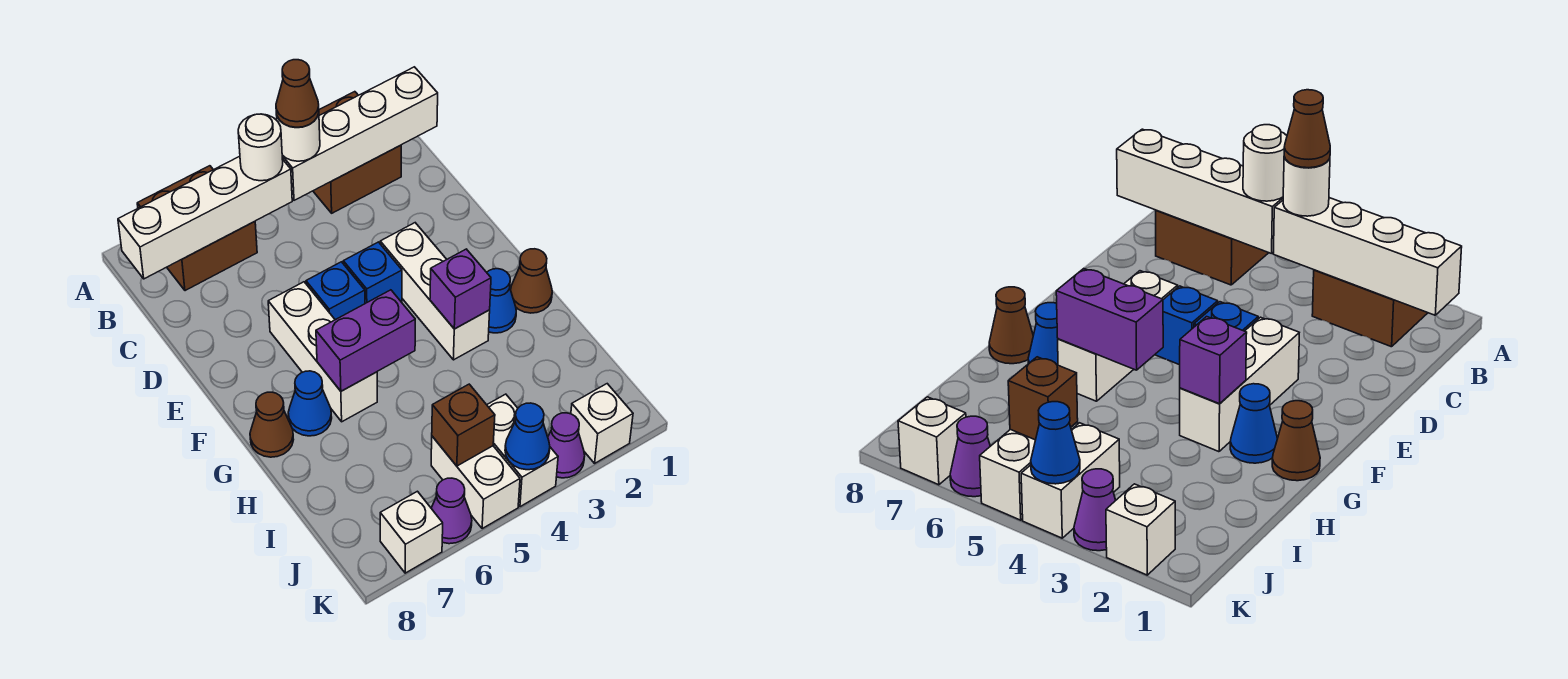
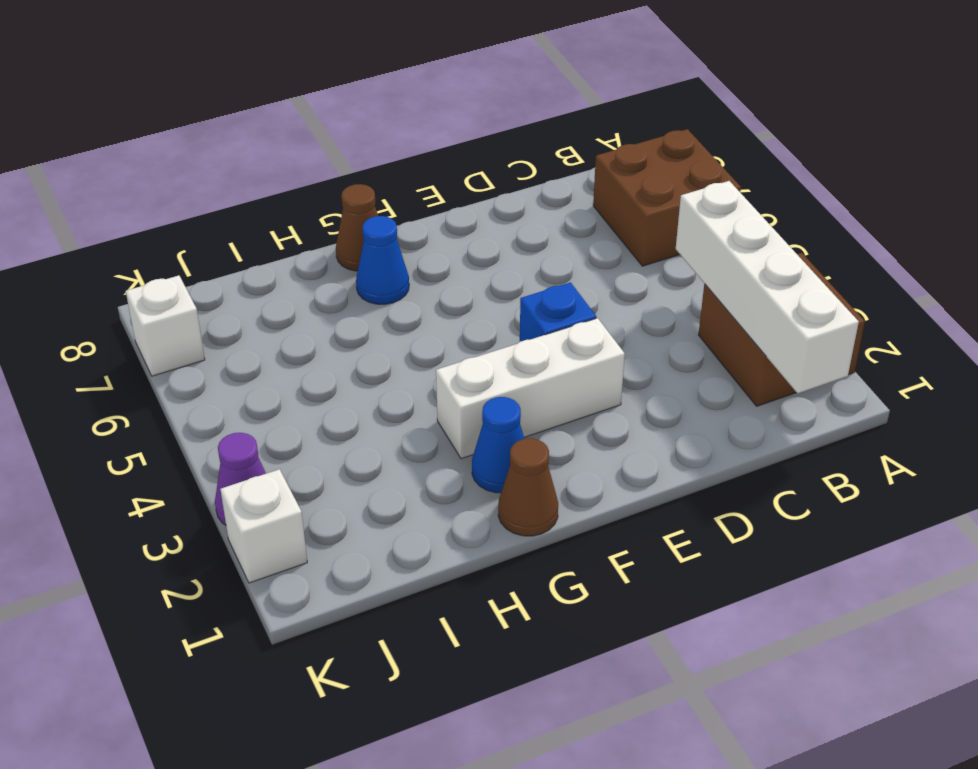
none -> blue 1x1 brick [306,262,365,320]
none -> white 1x3 brick [268,282,377,422]
none -> white 1x2 brick [487,394,558,507]

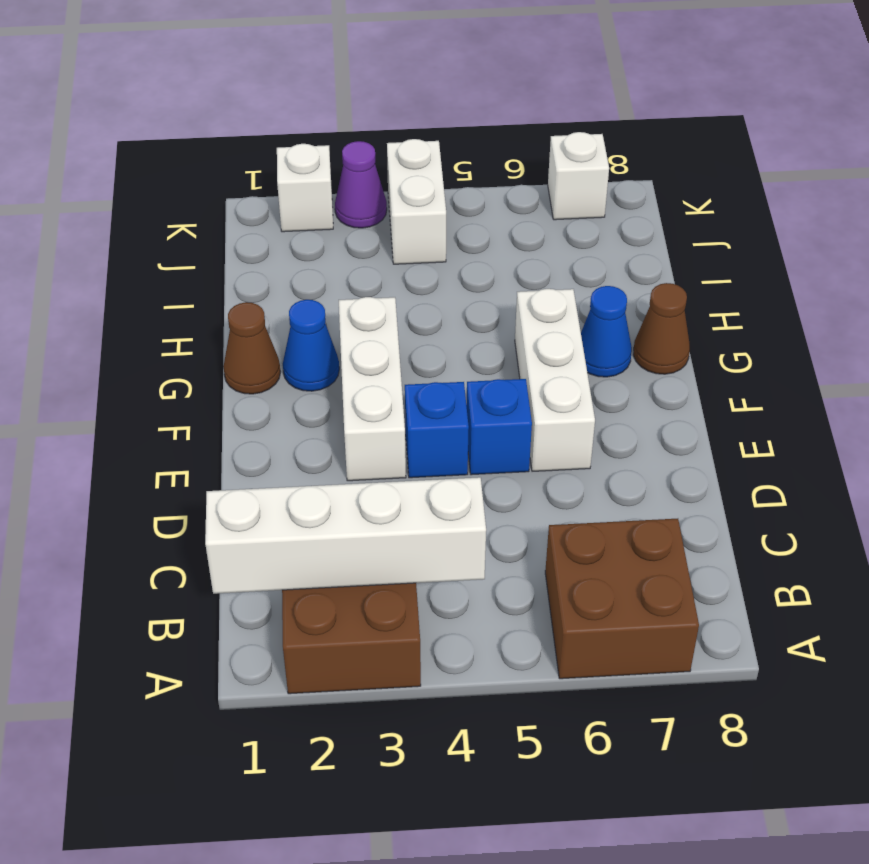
none -> white 1x2 brick [431,436,520,529]
none -> purple 1x1 cone [431,478,472,544]
none -> white 1x4 brick [118,156,292,279]

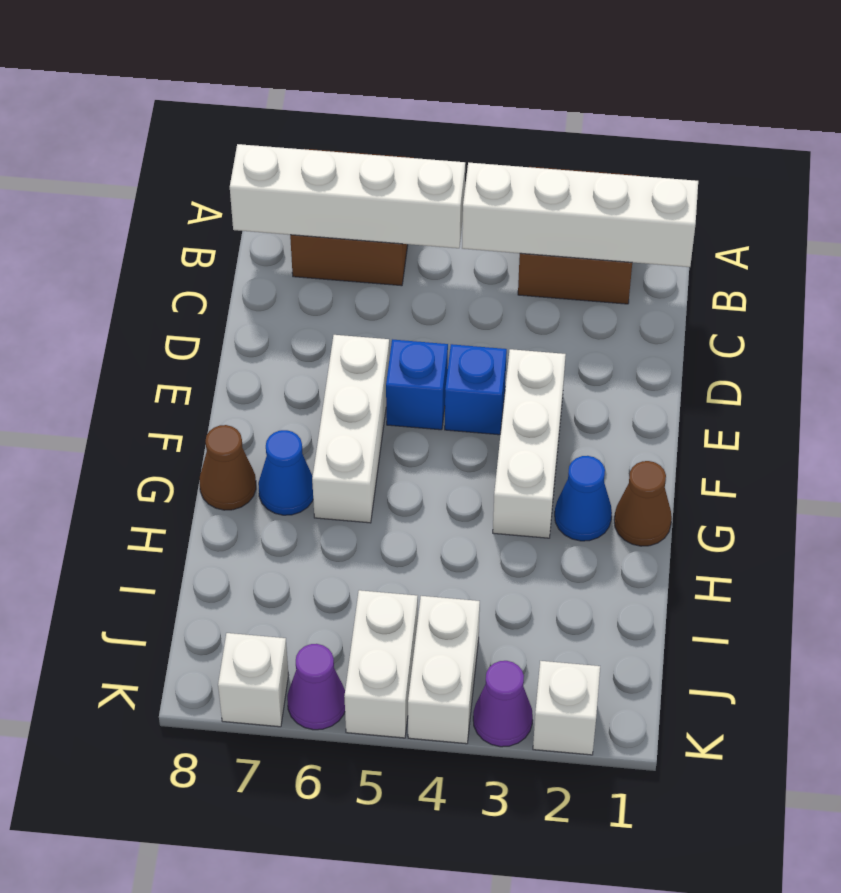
none -> purple 1x1 brick [430,249,491,329]
none -> purple 1x2 brick [316,290,415,391]
none -> brown 1x1 brick [432,384,495,466]

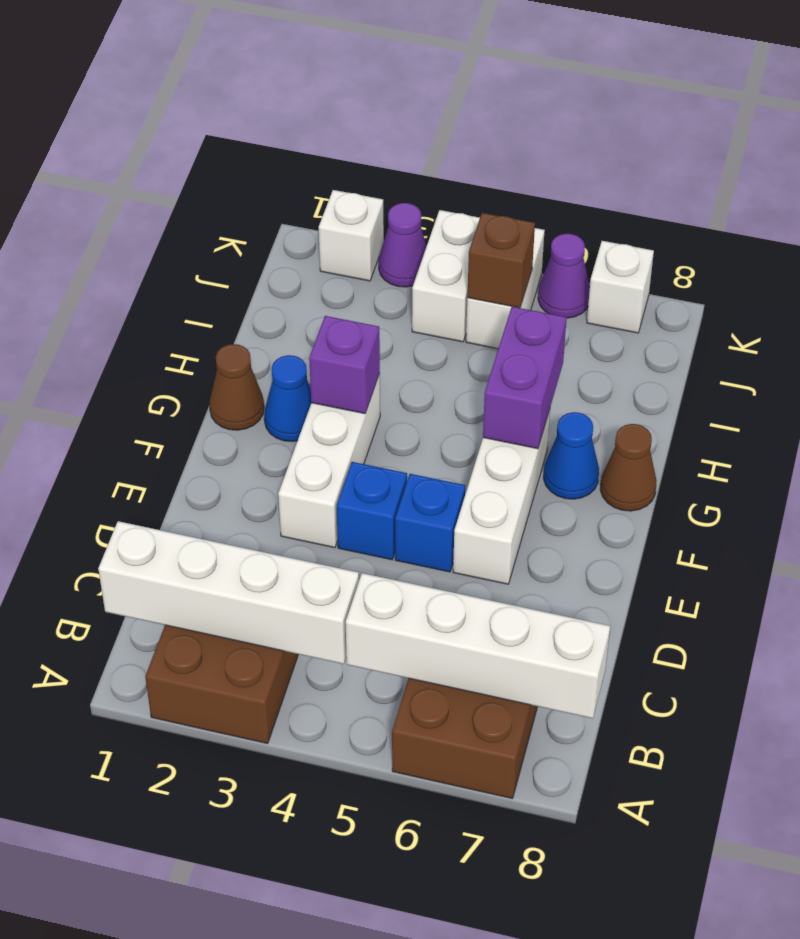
purple 1x2 brick [483,307,567,449] -> purple 1x2 brick turned to [316,290,415,391]
none -> blue 1x1 cone [505,403,550,470]
none -> white 1x1 round brick [276,113,320,161]
none -> white 1x1 round brick [238,114,283,181]

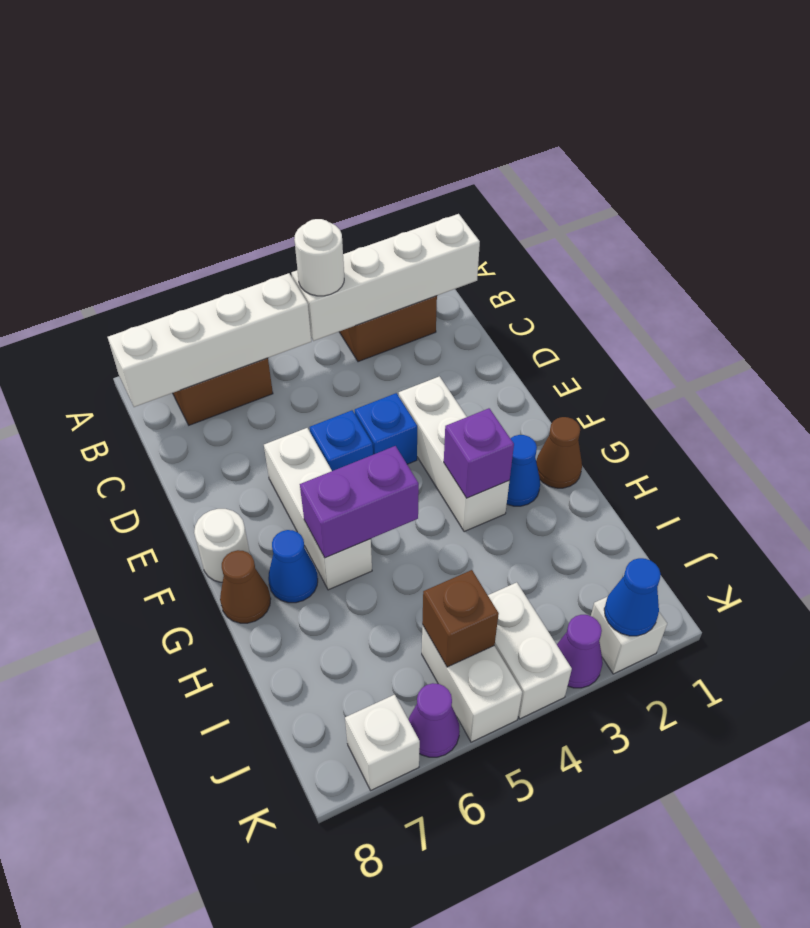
white 1x1 round brick [194,509,250,582] -> white 1x1 round brick moved to [238,114,283,181]
blue 1x1 cone [604,558,661,636] -> blue 1x1 cone moved to [505,403,550,470]
none -> brown 1x1 cone [276,60,319,127]

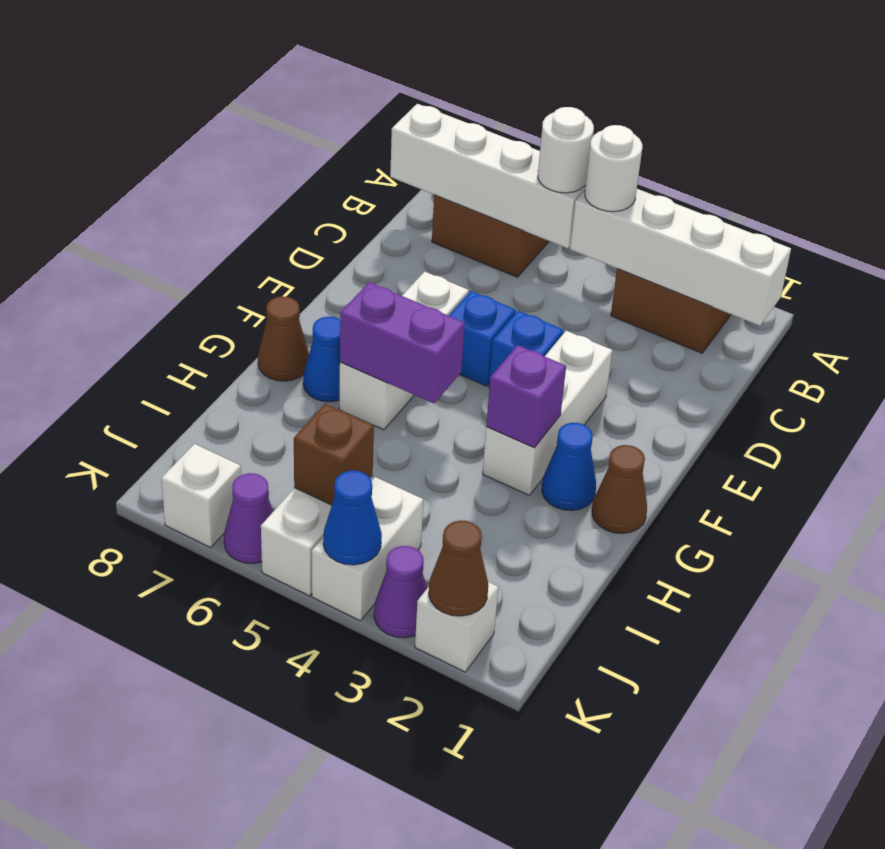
brown 1x1 cone [429,521,488,616] -> brown 1x1 cone moved to [276,60,319,127]

